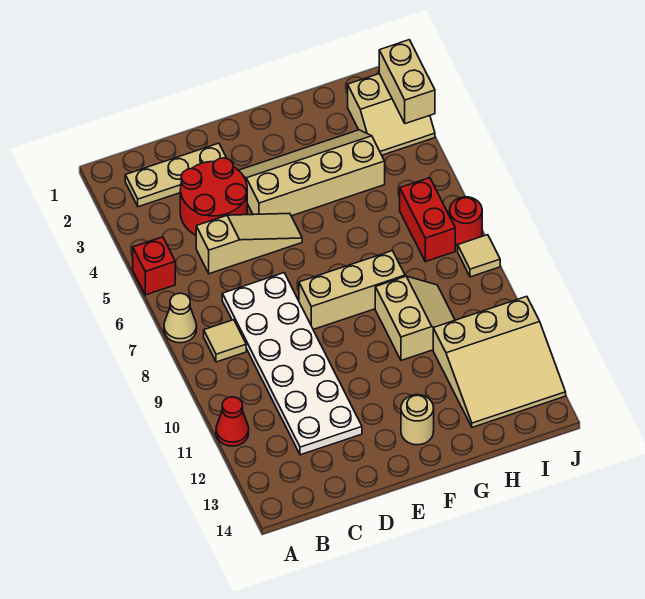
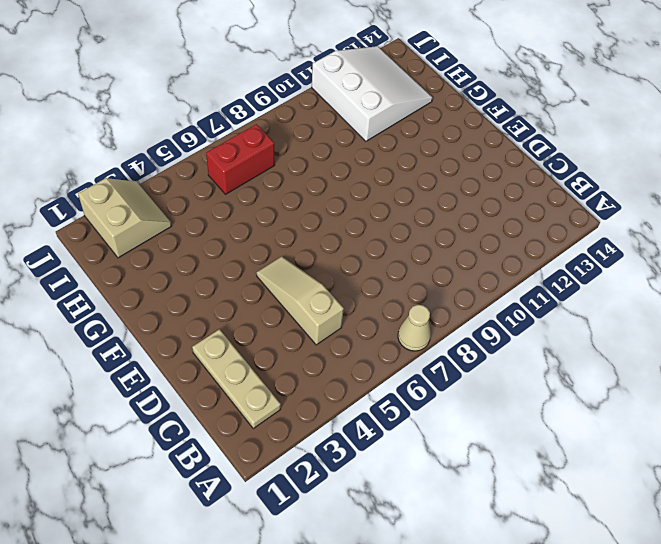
white 3x3 slope [312,46,432,141] -> tan 3x3 slope [433,296,566,427]
none -> red 1x1 brick [133,237,175,295]
none -> red 1x1 cone [216,397,249,446]
none -> tan 1x1 tile [204,320,246,362]

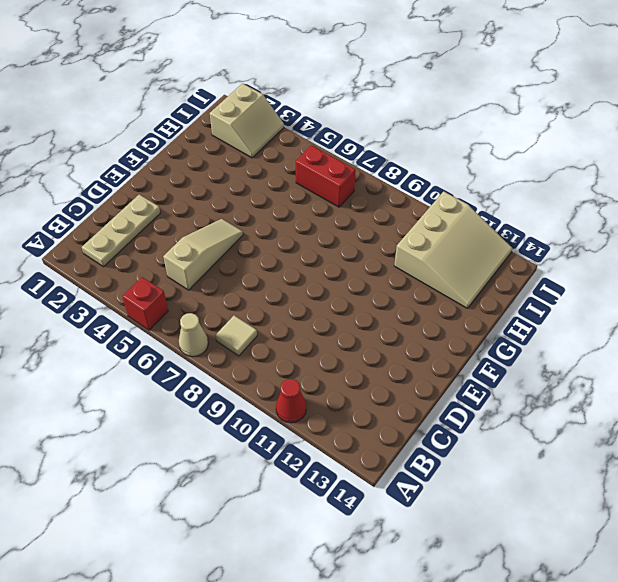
none -> red 2x2 round brick [180,158,247,235]
none -> white 2x6 plate [222,273,362,455]
none -> tan 2x4 slope [239,130,385,216]

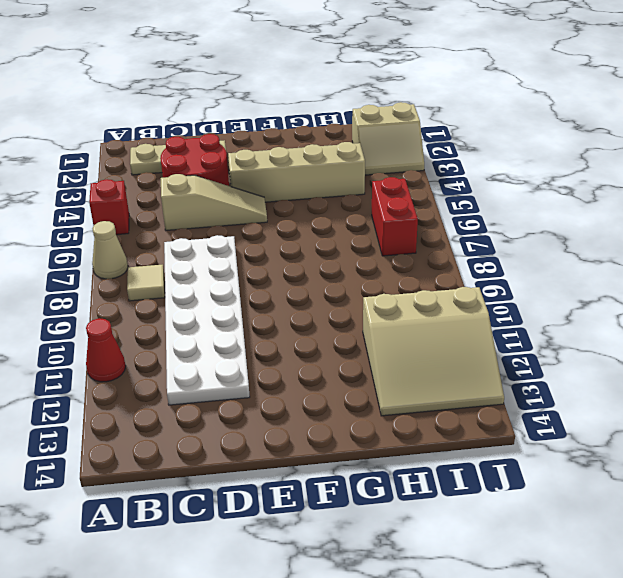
none -> tan 1x3 brick [299,251,405,329]
none -> tan 1x1 round brick [401,395,434,445]
none -> tan 2x2 slope [375,276,455,360]

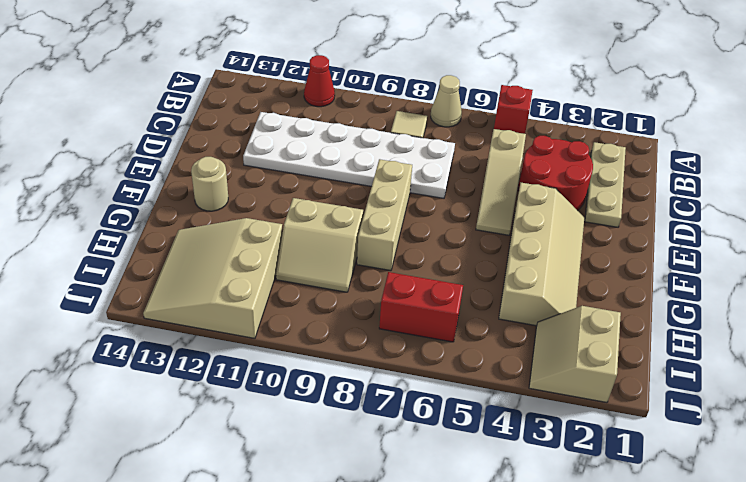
none -> red 1x1 round brick [450,197,482,245]
none -> tan 1x1 tile [458,235,500,277]
none -> tan 1x2 brick [379,40,435,124]

